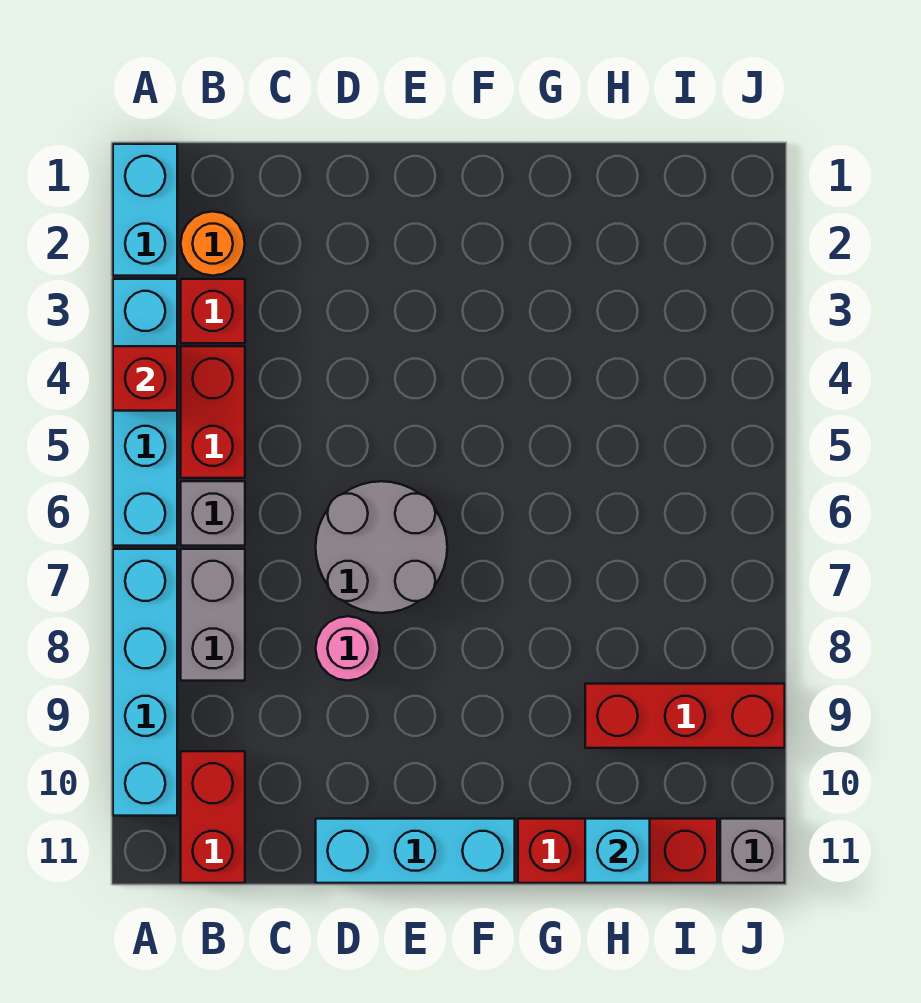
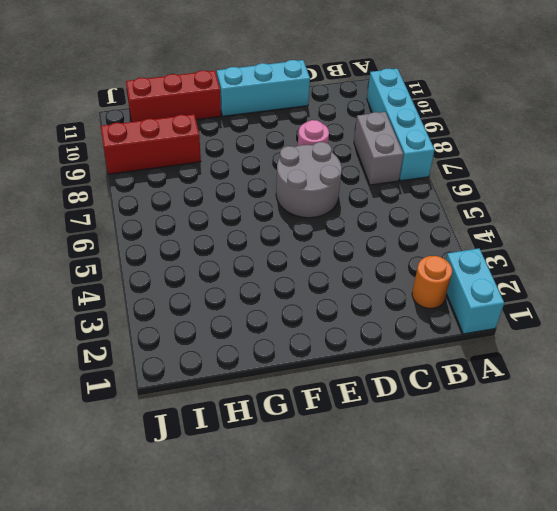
none -> cyan 1x4 brick [113,279,177,546]
none -> red 1x1 brick [181,279,245,343]
none -> red 1x2 brick [181,346,245,478]

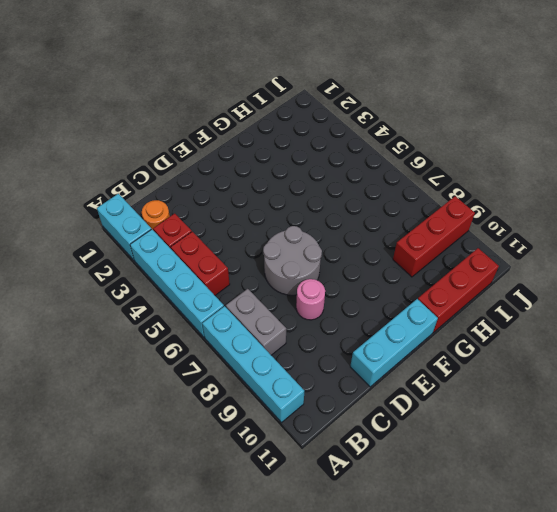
none -> grey 1x1 brick [181,481,245,546]
none -> red 1x2 brick [181,751,245,883]
none -> grey 1x1 brick [720,819,785,883]

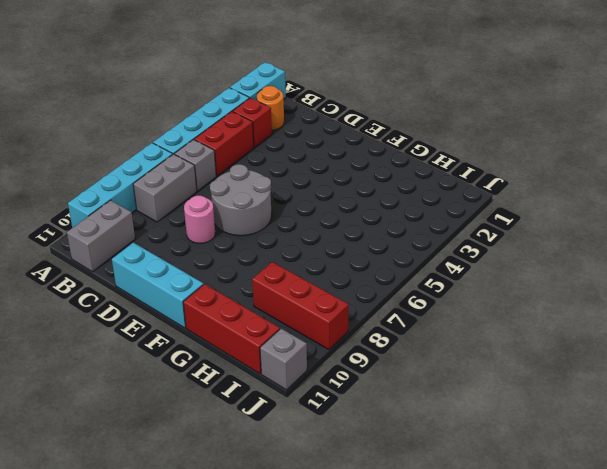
grey 1x2 brick [67,200,135,272] -> red 1x2 brick [181,751,245,883]
none -> red 1x1 brick [113,346,177,411]
none -> cyan 1x1 brick [585,819,650,883]

